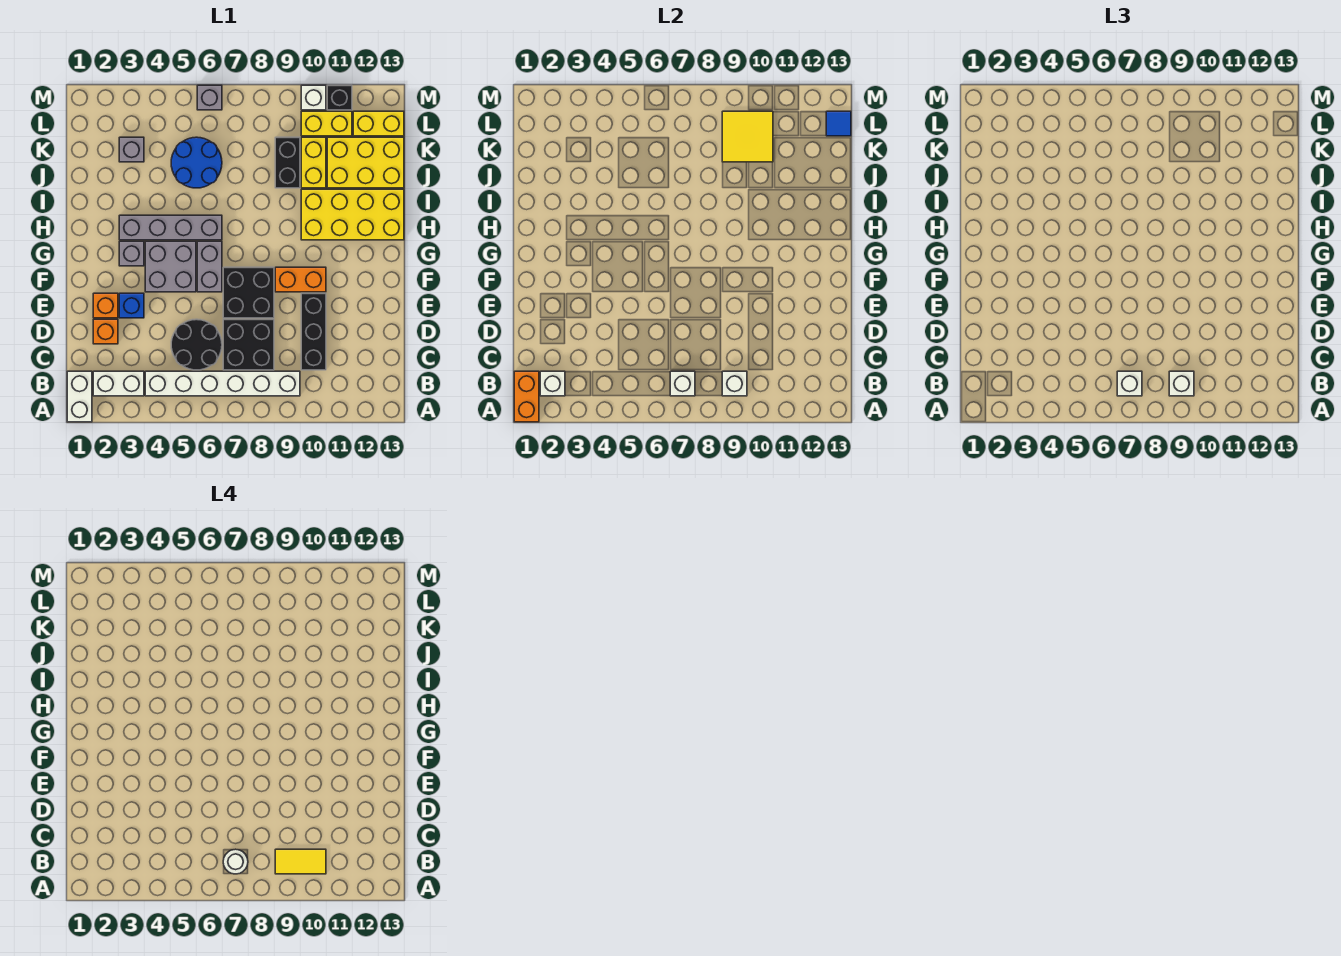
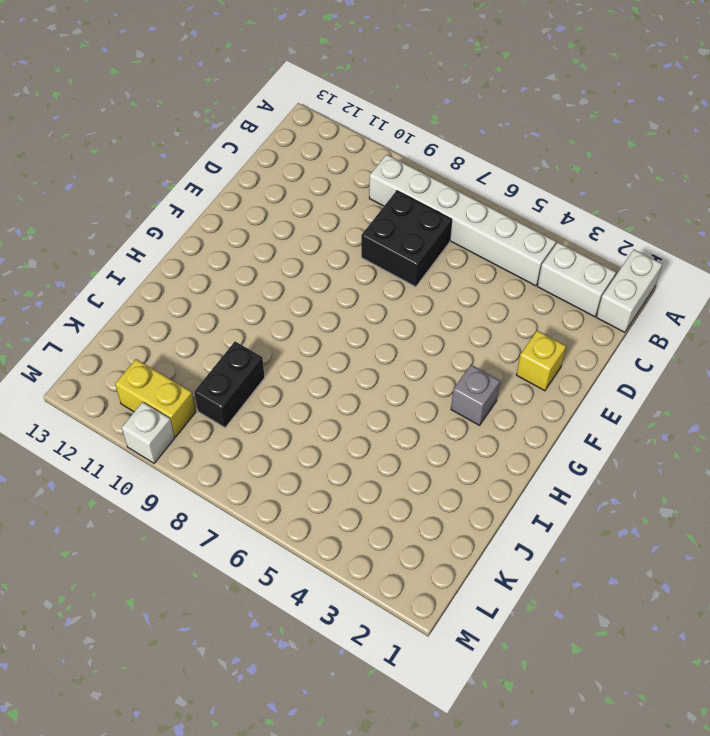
yellow 1x1 brick [516,331,566,391] -> orange 1x1 brick [93,293,118,318]
none -> black 2x2 round brick [171,319,222,370]
none -> black 1x3 brick [301,293,326,370]
none -> orange 1x1 brick [93,319,118,344]
none -> blue 1x1 brick [119,293,144,318]

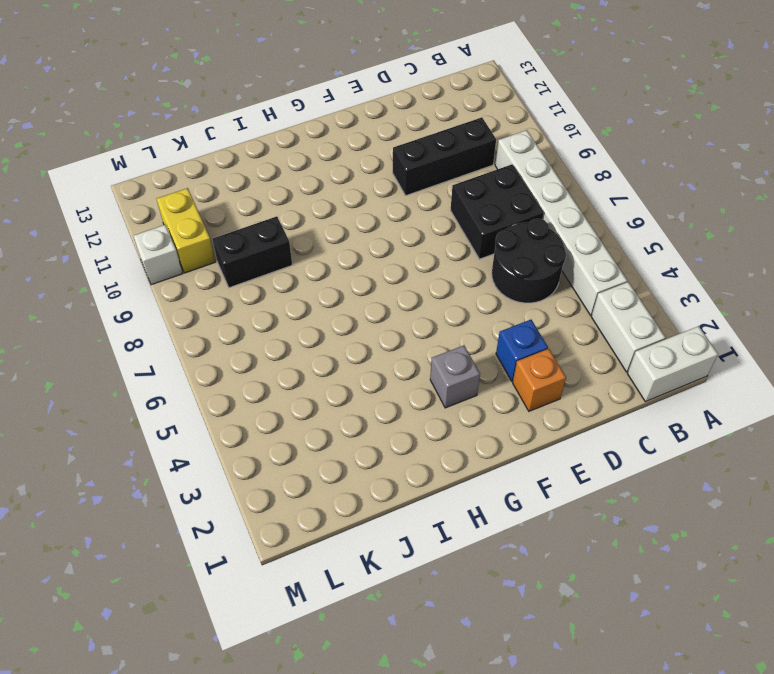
none -> orange 1x1 brick [93,319,118,344]
none -> black 2x2 brick [223,267,274,318]
none -> grey 2x2 brick [145,241,196,292]
none -> grey 1x2 brick [197,241,222,292]

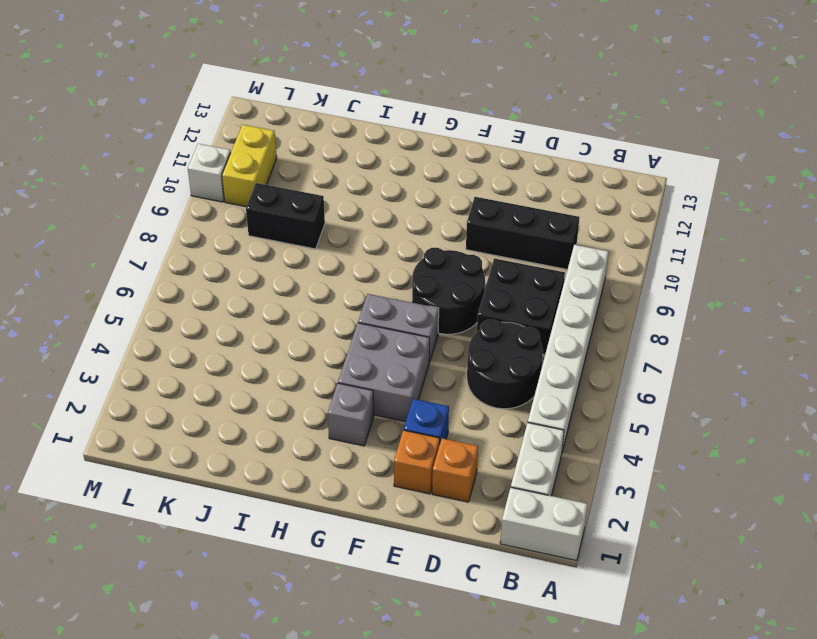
black 2x2 round brick [412,248,485,334] -> black 2x2 brick [223,267,274,318]
none -> orange 1x2 brick [275,267,326,292]
none -> grey 1x4 brick [119,215,222,240]
none -> yellow 2x4 brick [301,189,404,240]
none -> blue 2x2 round brick [171,137,222,188]

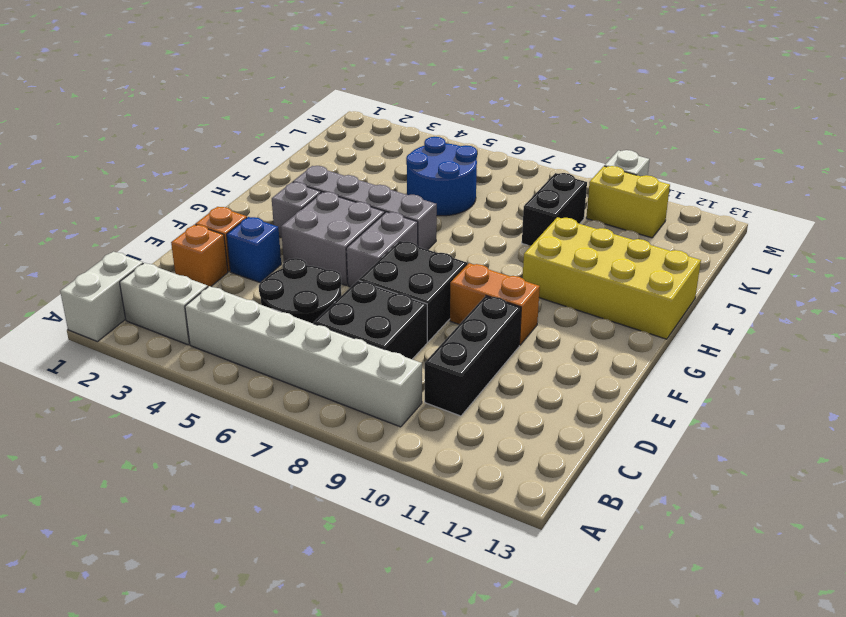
none -> yellow 1x2 brick [301,137,326,188]
none -> yellow 2x3 brick [327,137,404,188]
none -> grey 1x1 brick [119,137,144,162]
none -> yellow 1x2 brick [353,111,404,136]

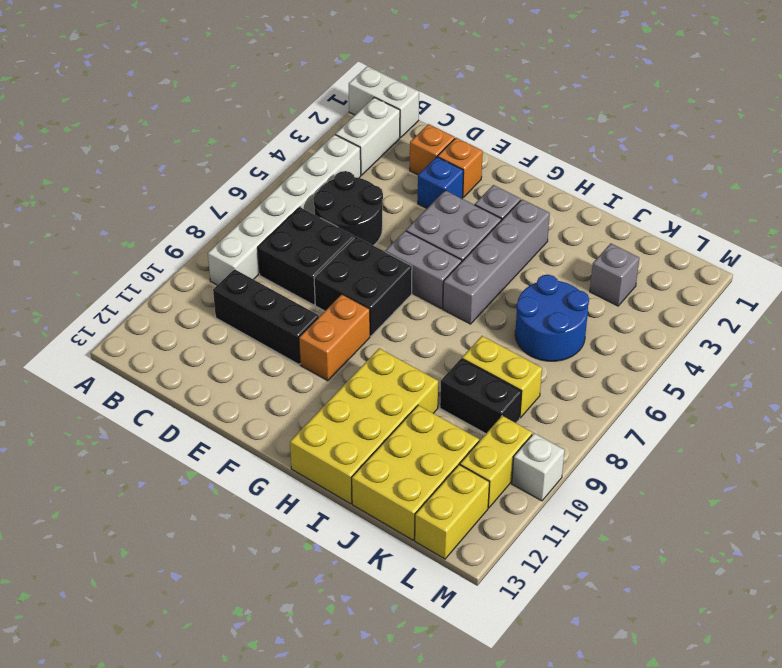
yellow 1x2 brick [462,336,542,418] -> yellow 1x2 brick moved to [301,137,326,188]
none -> grey 1x1 brick [197,85,222,110]
none -> black 1x1 brick [327,85,352,110]
none -> orange 1x2 brick [514,371,539,422]
none -> white 1x1 brick [540,371,565,396]

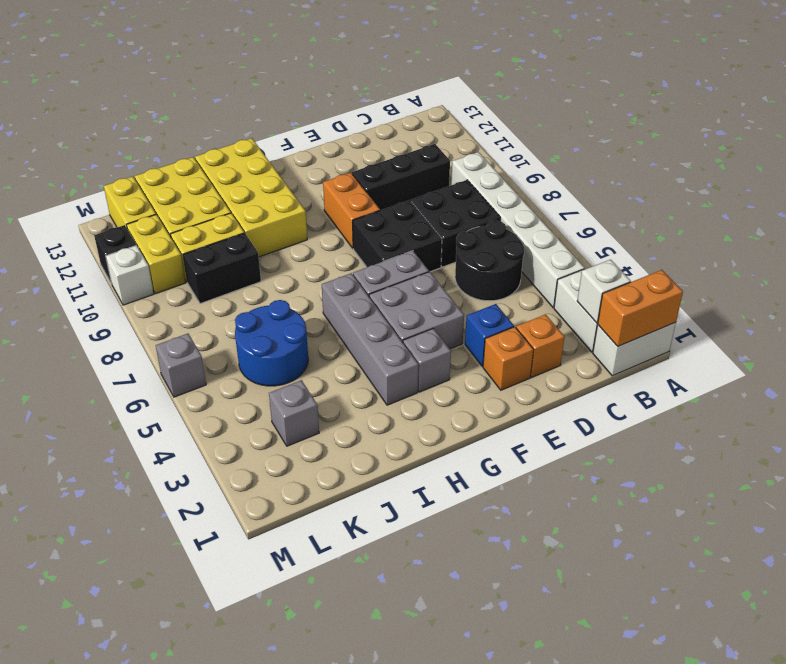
none -> white 1x1 brick [670,371,695,396]
none -> white 1x1 brick [722,371,747,396]
none -> yellow 2x2 tile [722,111,773,162]
none -> blue 1x1 tile [826,111,851,136]

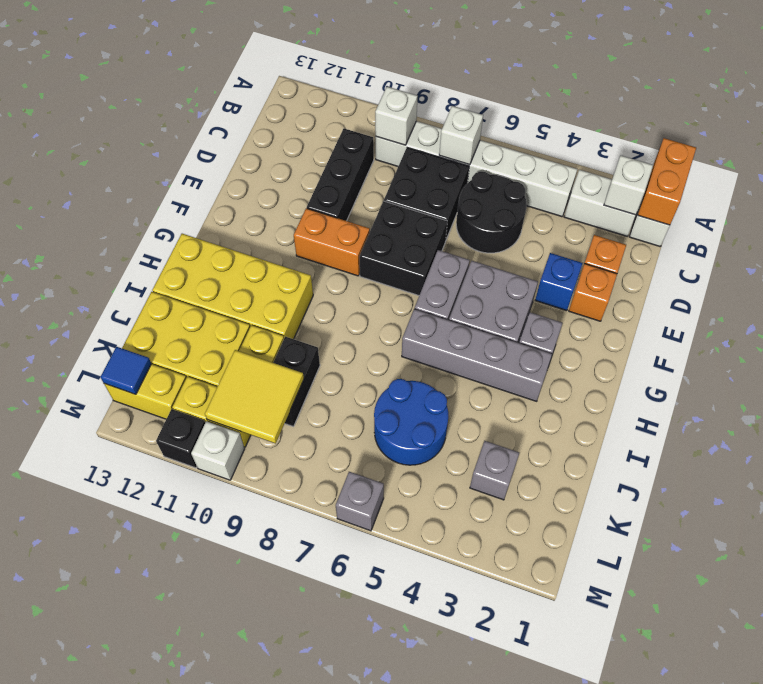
none -> white 1x1 brick [1117,371,1142,396]
none -> white 1x1 brick [1169,371,1194,396]
none -> white 1x1 round brick [223,849,248,874]
none -> yellow 1x2 tile [275,849,326,874]

